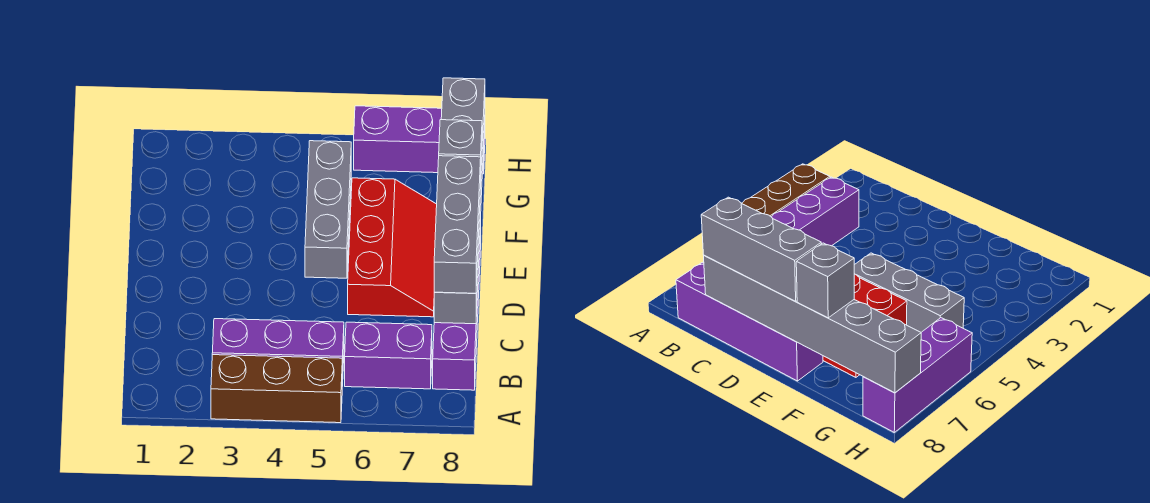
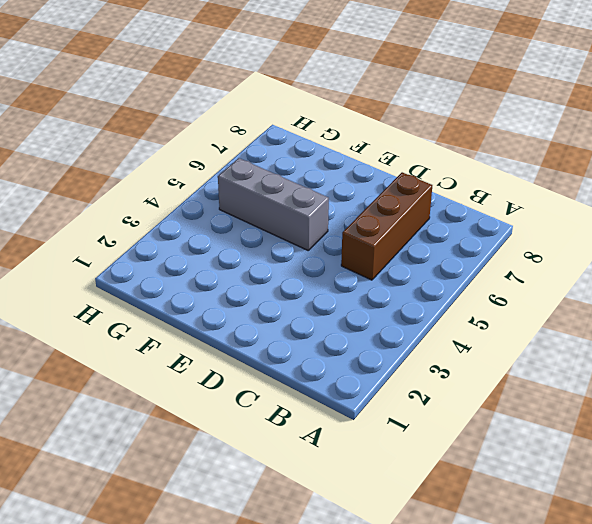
brown 1x3 brick [341,172,432,280] -> brown 1x3 brick moved to [211,355,342,423]
none -> purple 1x3 brick [212,319,344,386]
none -> purple 1x2 brick [345,322,432,389]

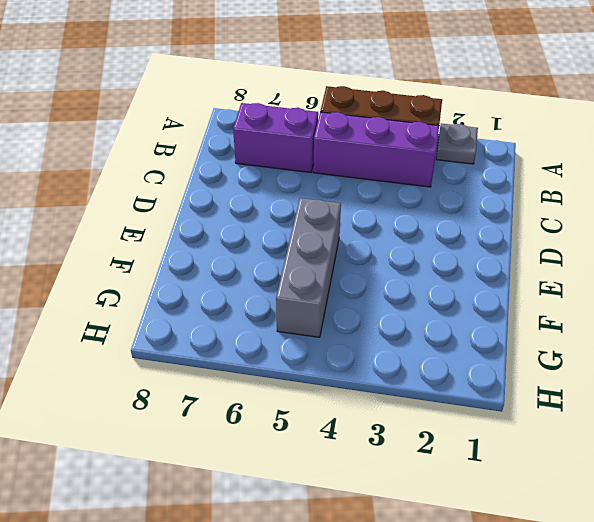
grey 1x1 plate [436,124,478,164] -> none
none -> purple 1x4 brick [433,220,481,390]
none -> red 2x3 slope [348,178,437,317]

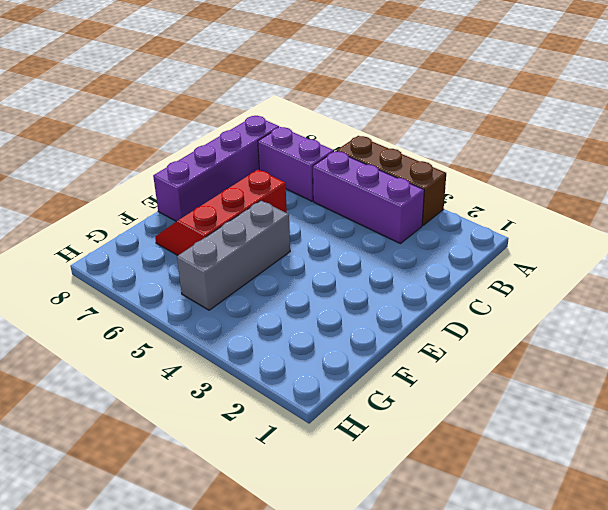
none -> purple 1x3 brick [354,106,485,174]
none -> grey 1x6 brick [434,78,485,324]

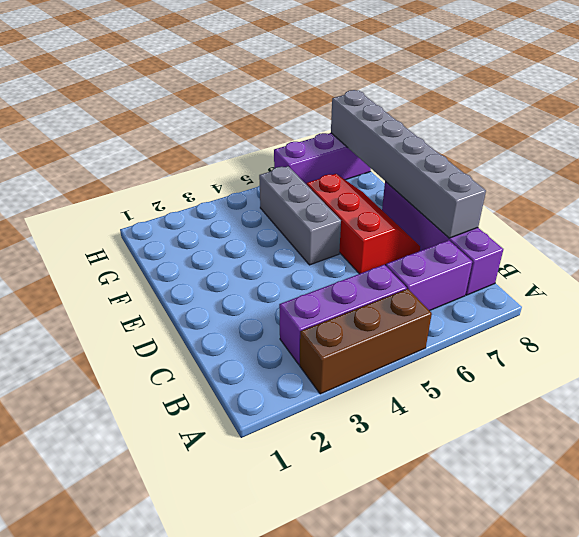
none -> grey 1x3 brick [434,156,481,293]
none -> grey 1x1 brick [439,120,482,165]

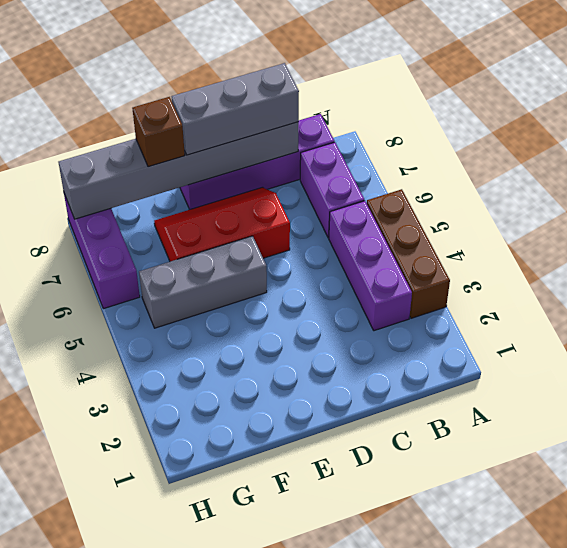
brown 1x1 brick [132,97,185,167] -> grey 1x1 brick [439,120,482,165]

